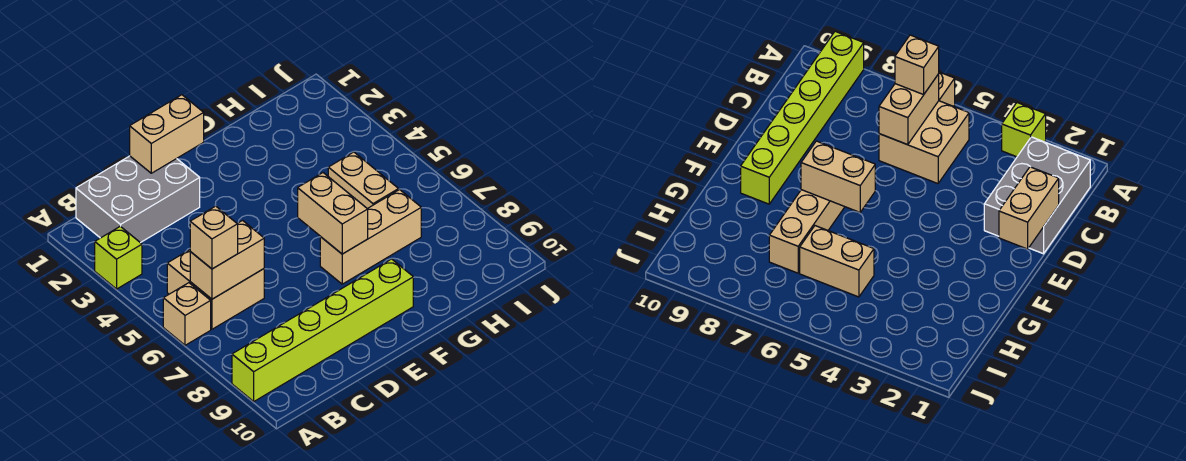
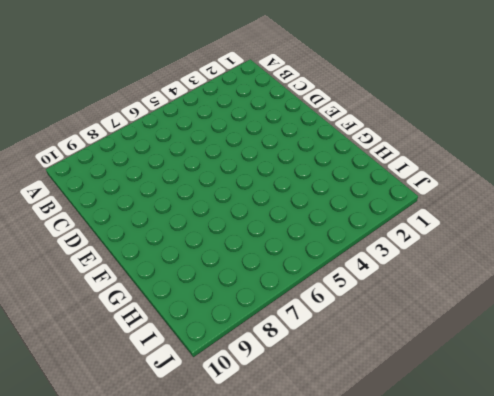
none -> lime 1x1 brick [95,226,142,289]
none -> tan 1x1 brick [163,283,211,345]

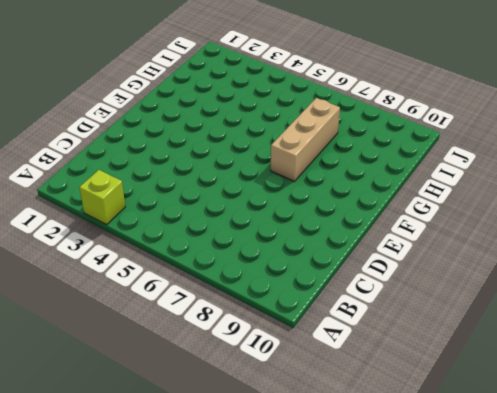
none -> tan 1x1 brick [163,283,211,345]
none -> lime 1x6 brick [232,259,413,401]

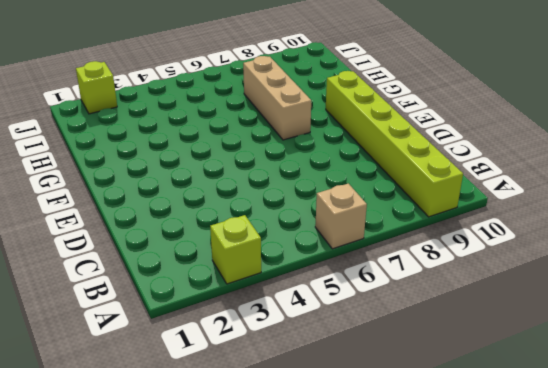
lime 1x1 brick [76,61,117,114] -> none
none -> grey 2x3 brick [76,156,200,243]
none -> tan 2x2 brick [167,250,264,329]

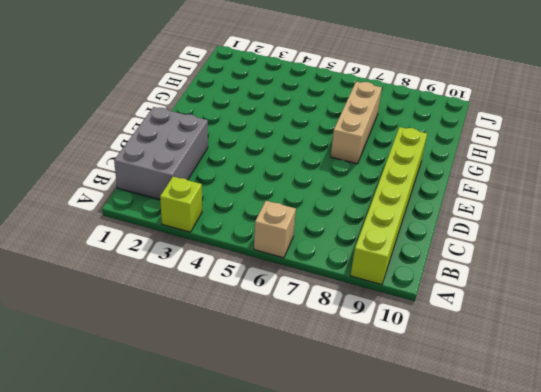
none -> tan 2x2 brick [167,250,264,329]
none -> tan 1x2 brick [328,152,399,209]

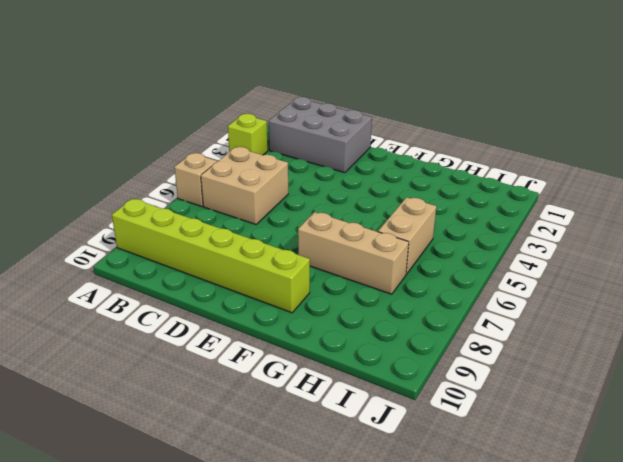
none -> tan 1x2 brick [190,221,264,299]
none -> tan 1x2 brick [130,95,204,173]

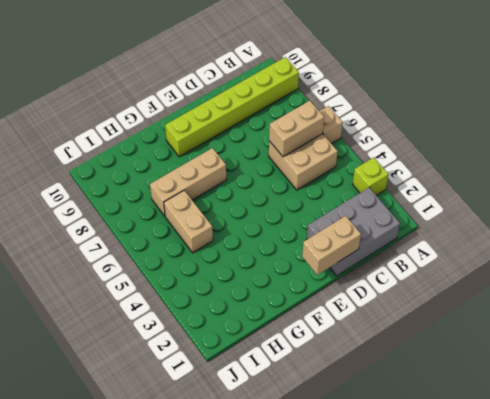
none -> tan 1x2 brick [298,173,368,254]
none -> tan 1x1 brick [190,206,238,269]

